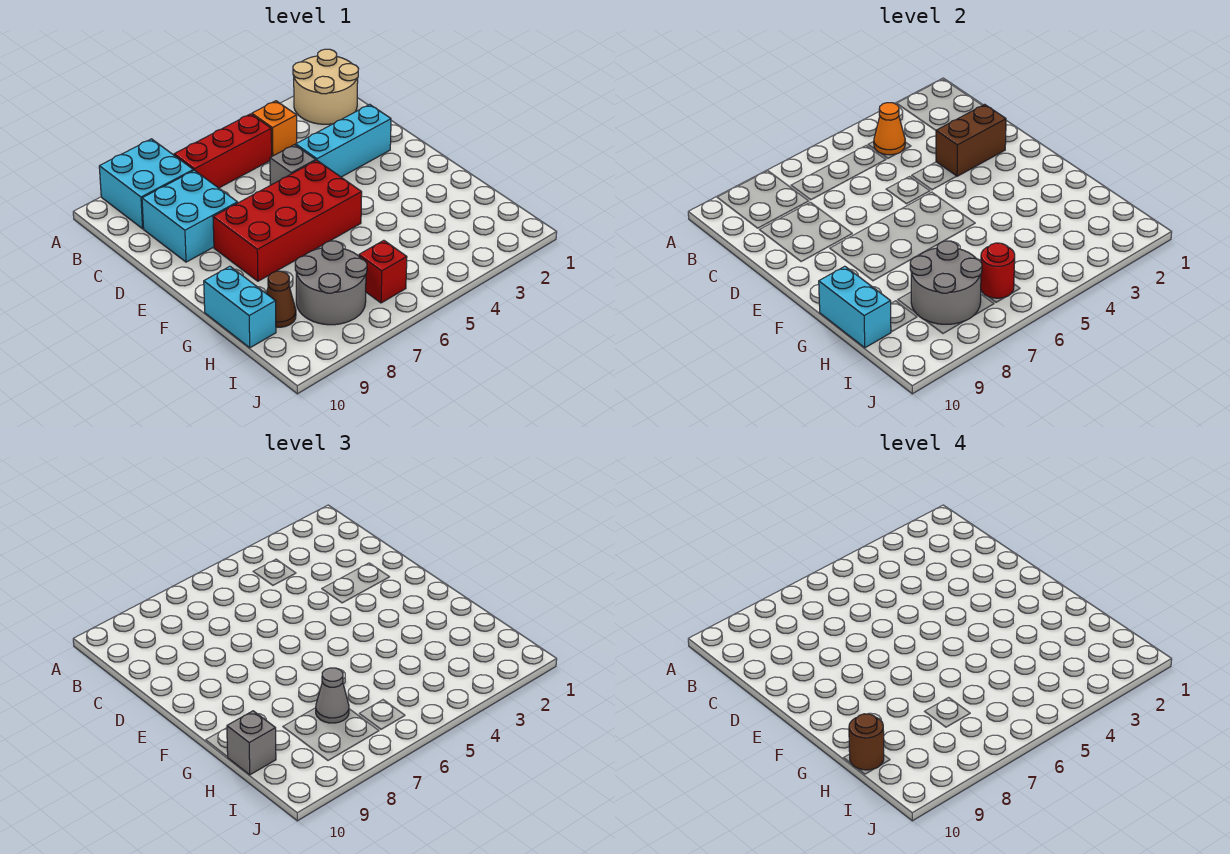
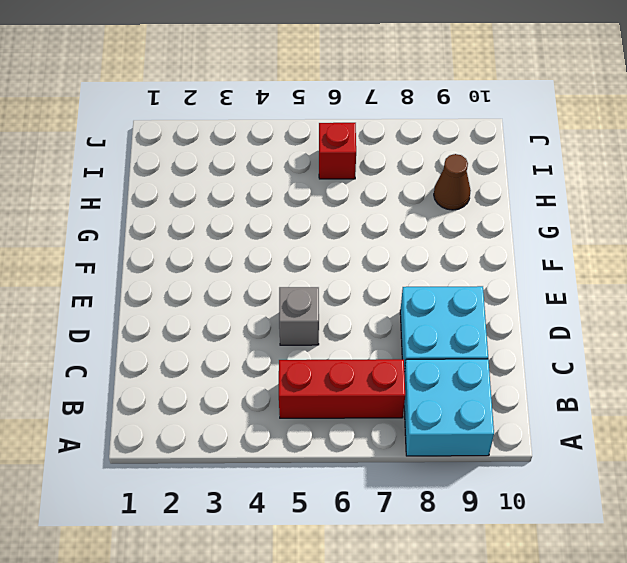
none -> tan 2x2 round brick [293,49,358,124]
none -> orange 1x1 brick [252,101,297,156]
none -> cyan 1x3 brick [296,104,391,177]

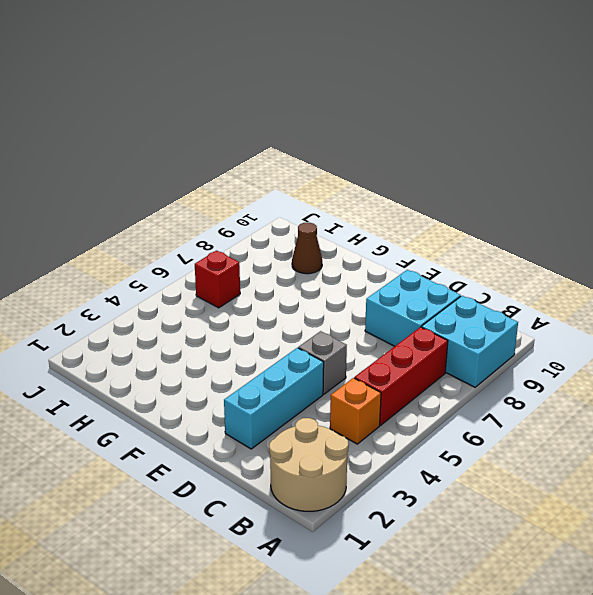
none -> red 2x4 brick [213,160,362,281]
none -> cyan 1x2 brick [204,266,276,348]
none -> grey 2x2 round brick [295,241,367,325]

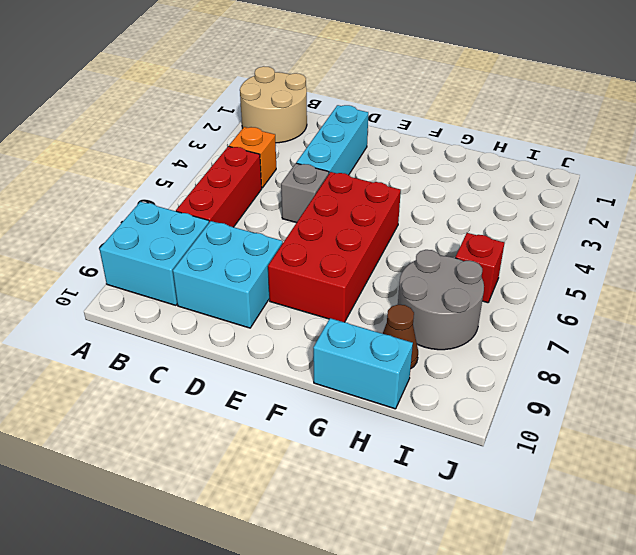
none -> orange 1x1 cone [874,103,905,155]
none -> brown 1x2 brick [936,104,1006,176]
none -> cyan 1x2 brick [819,266,891,348]

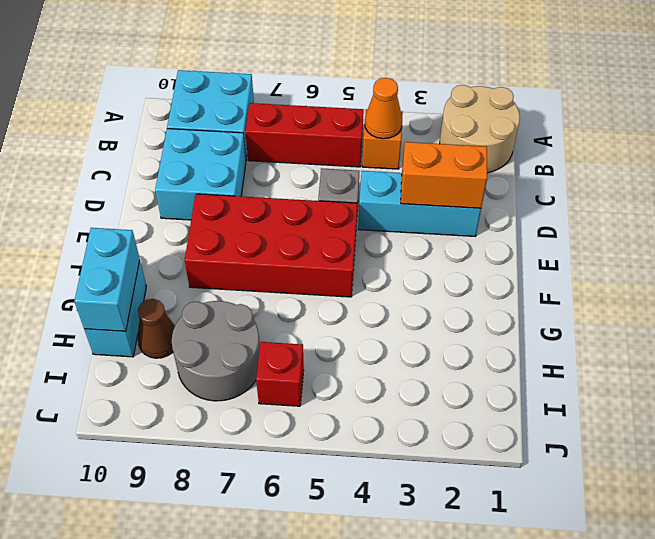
orange 1x2 brick [401,142,487,208] -> brown 1x2 brick [936,104,1006,176]
none -> grey 2x2 round brick [910,241,982,324]
none -> red 1x1 round brick [981,243,1015,298]
none -> grey 1x1 cone [316,668,349,723]

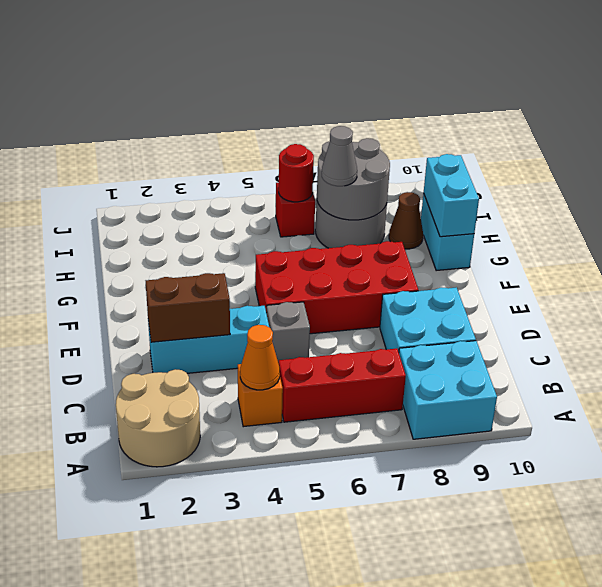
none -> grey 1x1 brick [227,711,276,775]
none -> brown 1x1 round brick [849,714,884,770]

